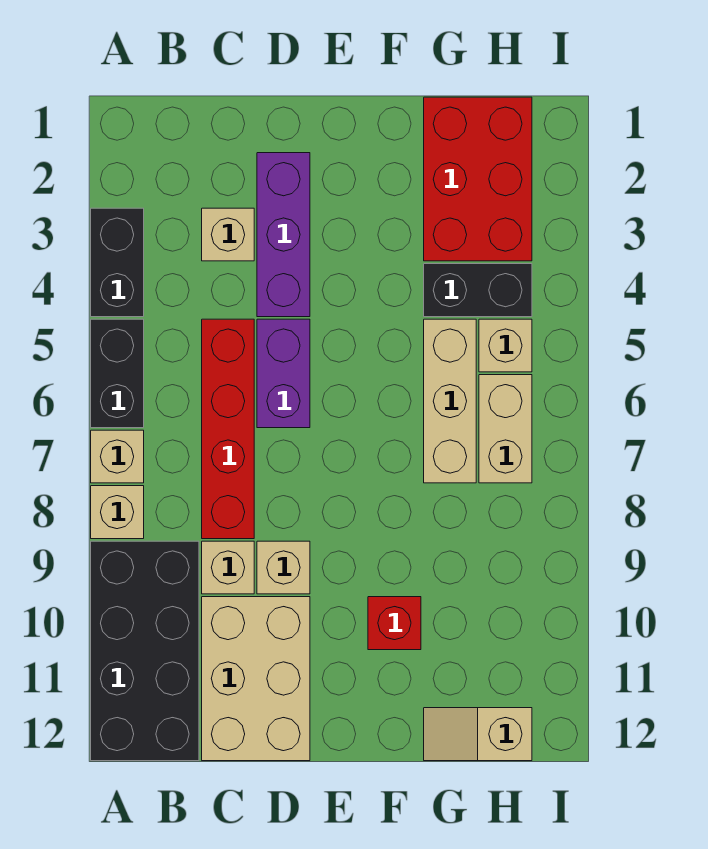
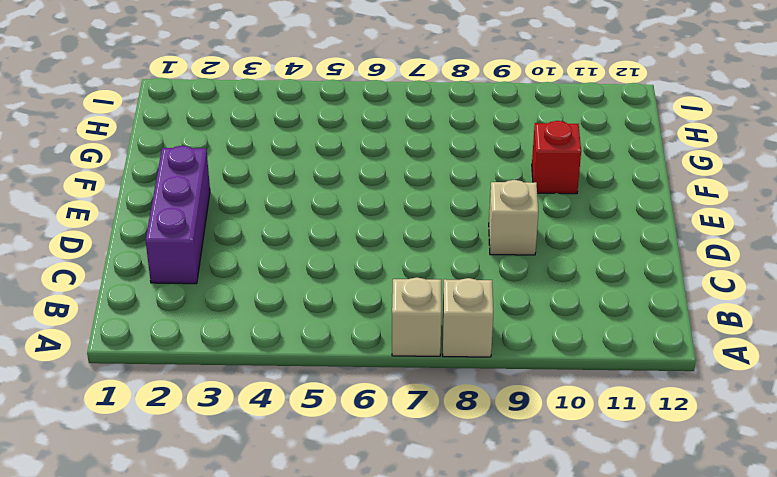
purple 1x3 brick [145,146,210,284] -> purple 1x3 brick turned to [257,153,310,317]
none -> black 1x2 brick [91,208,144,317]
none -> black 1x2 brick [91,319,144,428]
none -> black 2x4 brick [91,541,199,761]

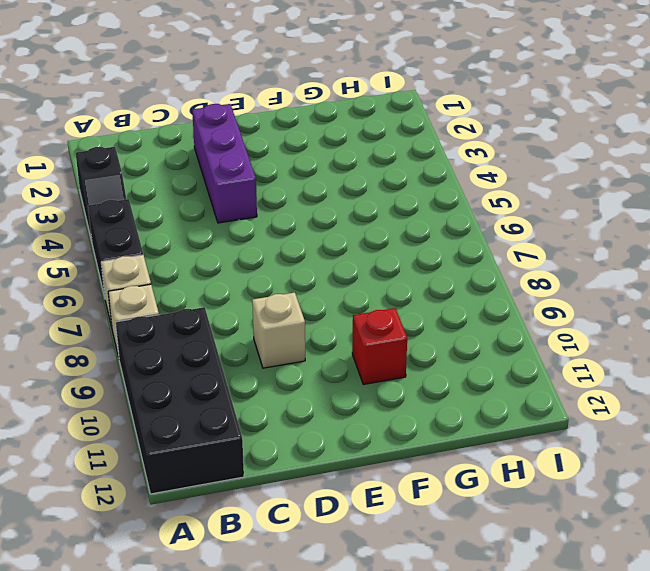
black 1x2 slope [76,147,126,241] -> black 1x2 brick [91,208,144,317]
none -> tan 1x1 brick [202,208,254,261]
none -> red 1x4 brick [202,319,254,539]
none -> tan 1x1 brick [202,541,254,594]

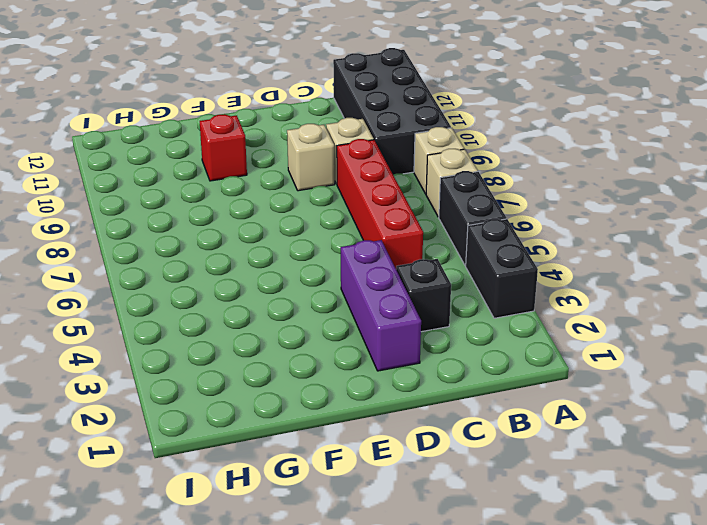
black 1x1 brick [396,259,451,332] -> tan 1x1 brick [202,208,254,261]
none -> tan 2x3 brick [202,597,310,761]
none -> purple 1x2 brick [257,319,310,428]
none -> red 2x3 brick [424,97,532,261]

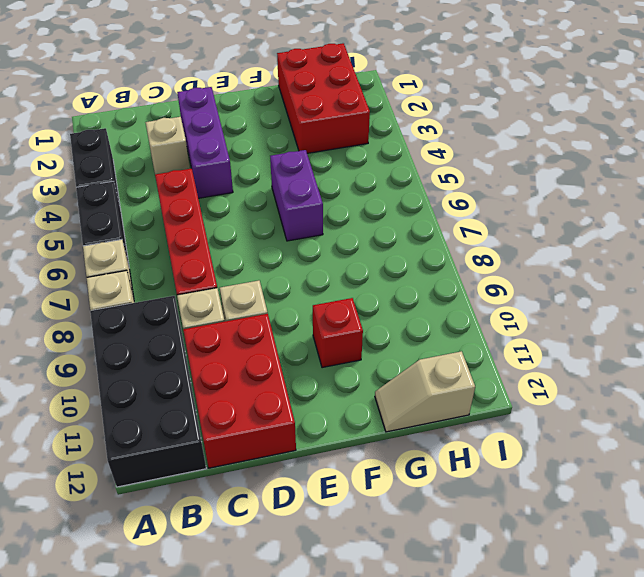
red 2x3 brick [183,314,296,468] -> tan 2x3 brick [202,597,310,761]
purple 1x2 brick [270,150,323,241] -> purple 1x2 brick moved to [257,319,310,428]
none -> black 1x2 brick [424,264,532,317]
none -> tan 1x3 brick [424,319,476,483]
none -> tan 1x1 brick [479,319,532,372]

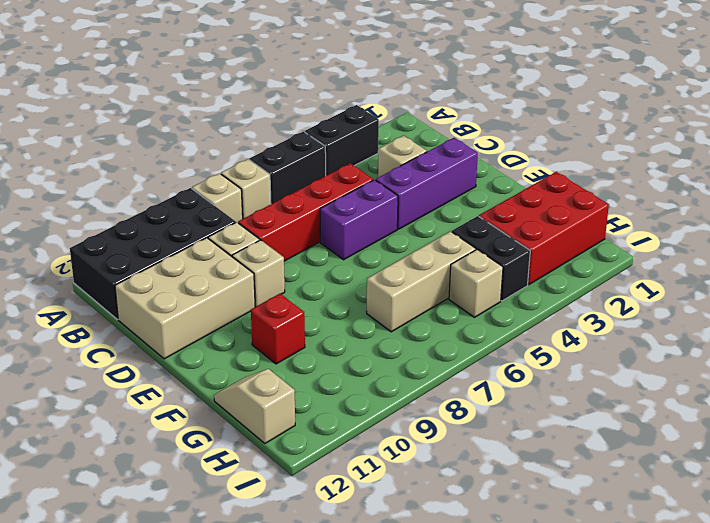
none -> tan 1x2 brick [479,375,532,483]

